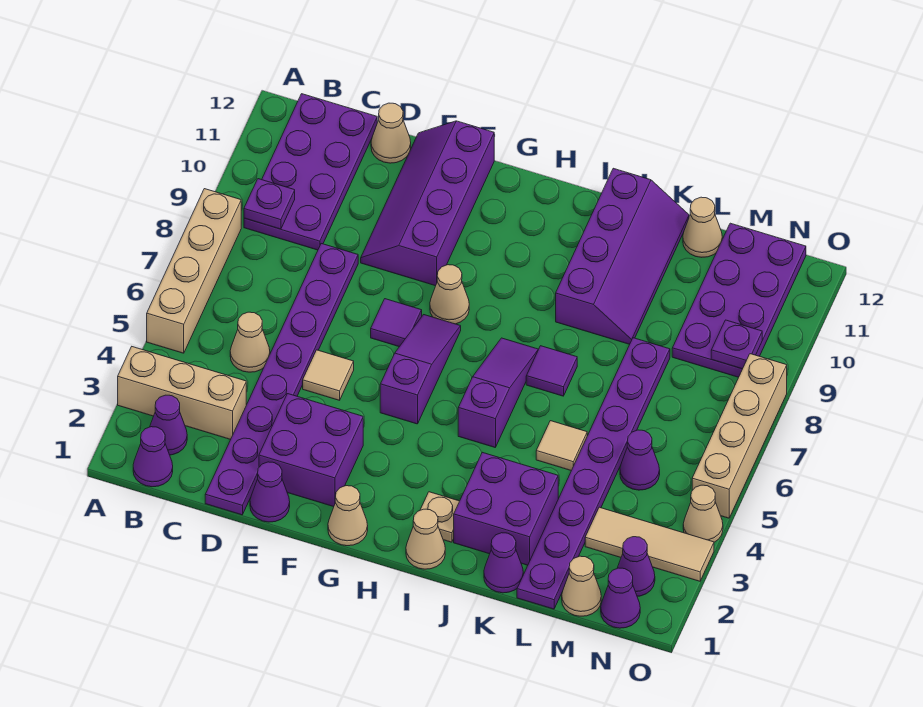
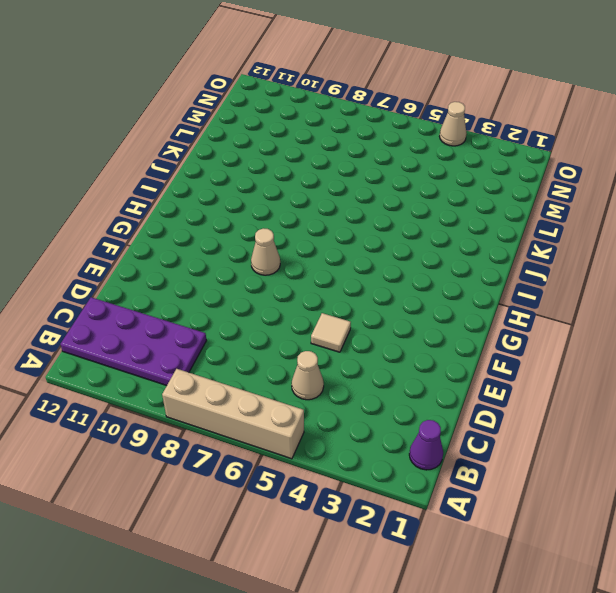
none -> tan 1x3 brick [118,347,246,439]
none -> purple 1x1 cone [150,395,187,455]
none -> purple 1x8 plate [205,244,358,515]
none -> tan 1x1 cone [371,103,411,163]

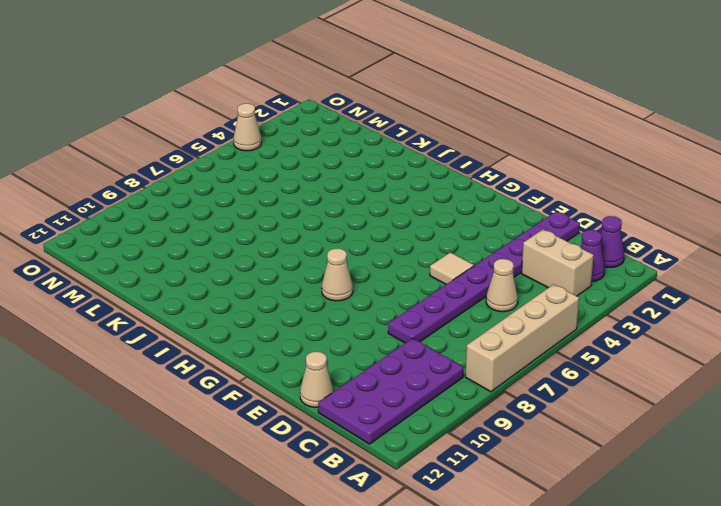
tan 1x2 brick [521,230,594,296] -> tan 1x3 brick [118,347,246,439]
none -> purple 1x1 cone [250,462,290,522]
none -> purple 2x2 brick [259,394,363,507]
none -> purple 2x4 slope [361,121,494,286]
none -> purple 1x1 tile [371,299,422,347]

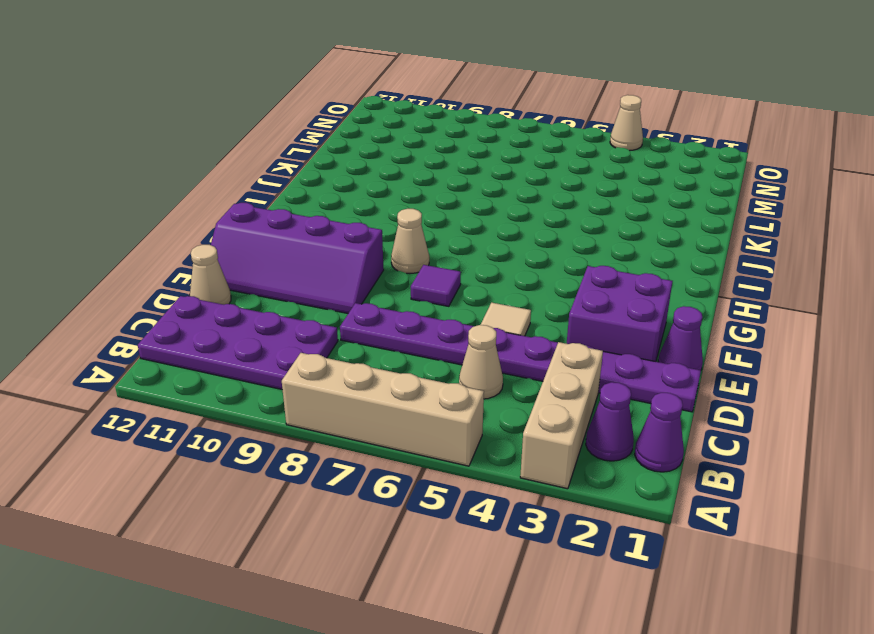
none -> tan 1x1 cone [328,486,368,546]
none -> purple 1x3 slope [380,315,461,424]
none -> tan 1x1 cone [406,509,445,569]
none -> tan 1x1 plate [420,492,459,542]

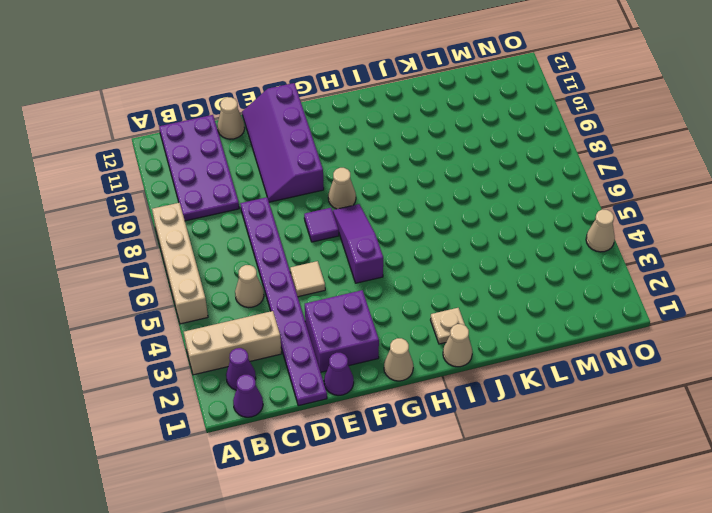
none -> purple 1x3 slope [458,338,538,447]
none -> purple 2x2 brick [454,452,558,565]
none -> purple 1x1 tile [526,346,577,396]
none -> purple 2x4 slope [556,168,689,344]

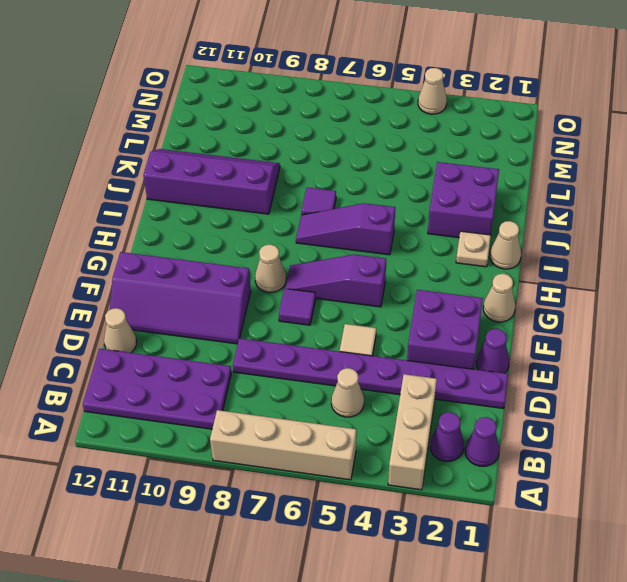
none -> purple 1x1 cone [484,533,523,593]
none -> tan 1x1 tile [536,421,587,471]
none -> purple 1x8 plate [517,338,670,609]
none -> tan 1x1 cone [683,197,722,257]

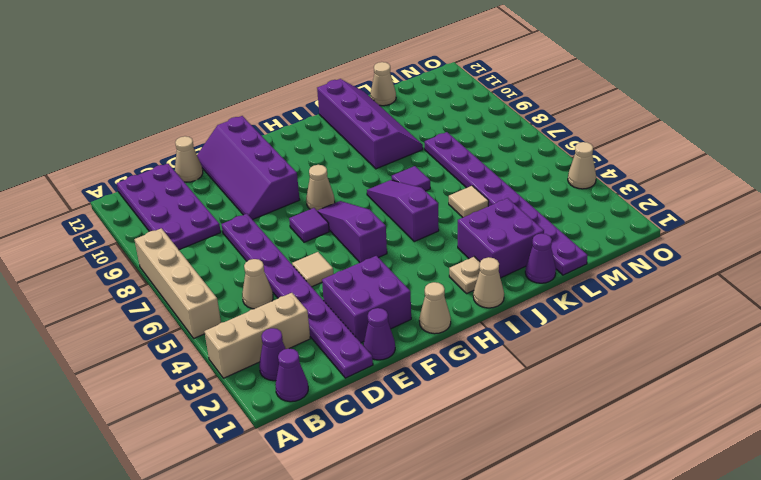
none -> tan 1x1 cone [562,556,601,616]
none -> tan 1x3 tile [585,507,714,581]
none -> purple 1x1 cone [620,430,660,490]
none -> purple 2x4 plate [672,223,806,377]

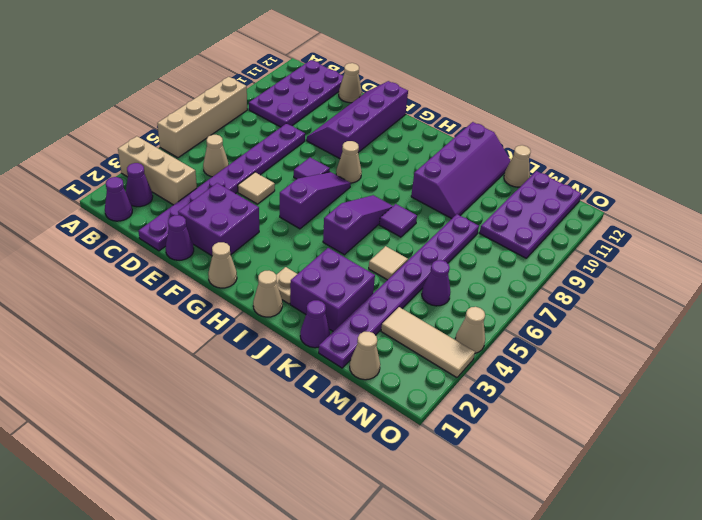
none -> purple 1x1 cone [601,568,640,628]
none -> purple 1x1 cone [618,537,655,596]
none -> tan 1x4 brick [692,354,787,518]
none -> purple 1x1 plate [244,179,295,229]

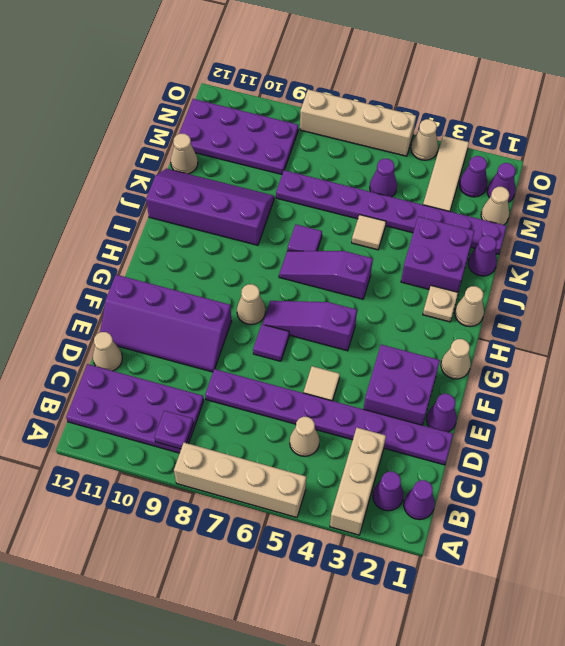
none -> purple 1x1 plate [711,320,762,369]

